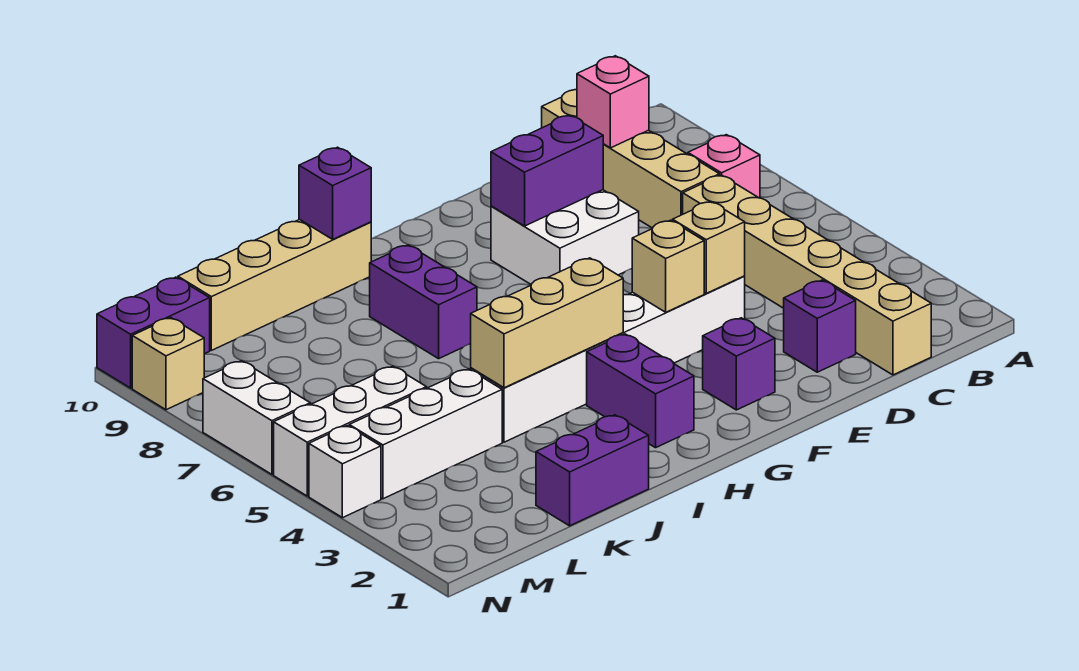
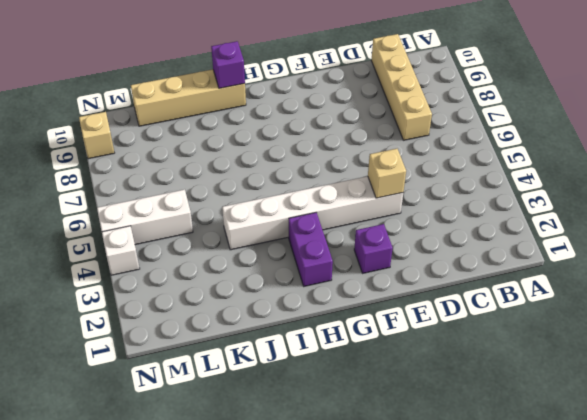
none -> pink 1x1 brick [688,135,760,198]
none -> tan 1x6 brick [683,175,931,375]
none -> purple 1x1 brick [784,280,856,372]

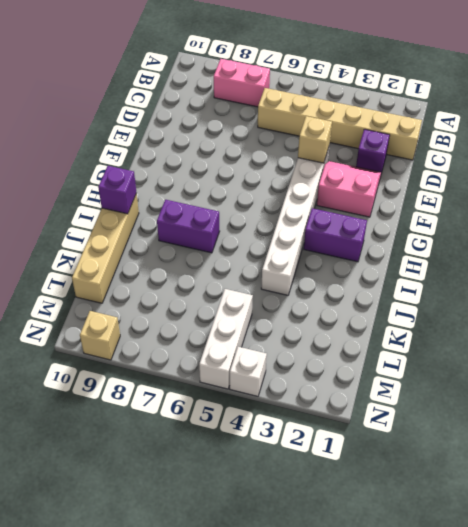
pink 1x2 brick [214,59,270,107] -> pink 1x1 brick [688,135,760,198]
pink 2x2 slope [317,161,381,217] -> purple 1x1 brick [703,318,775,410]
none -> tan 1x4 brick [542,90,720,228]
none -> white 2x2 brick [491,190,639,284]
none -> purple 1x2 brick [536,415,649,526]

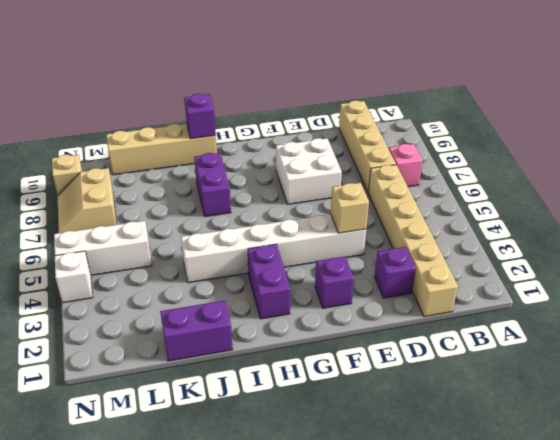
tan 2x2 slope [58,168,117,233] -> white 1x2 brick [203,361,310,474]
none -> white 1x3 brick [349,369,502,499]
none -> purple 1x2 brick [97,277,210,388]
none -> pink 1x1 brick [577,56,649,148]

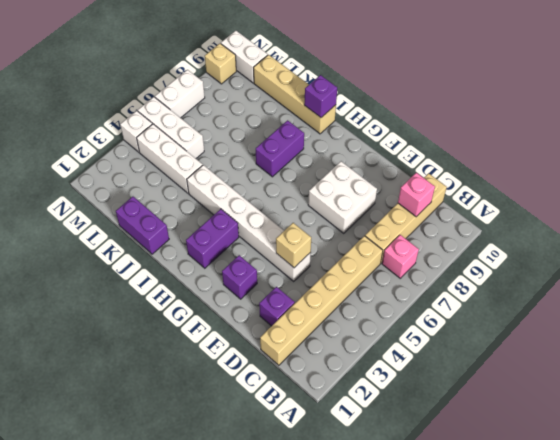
white 1x2 brick [221,31,268,83] -> purple 1x2 brick [97,277,210,388]
none -> purple 1x2 brick [491,115,603,226]
none -> tan 1x1 brick [632,220,704,312]
none -> tan 1x3 brick [471,258,623,388]

